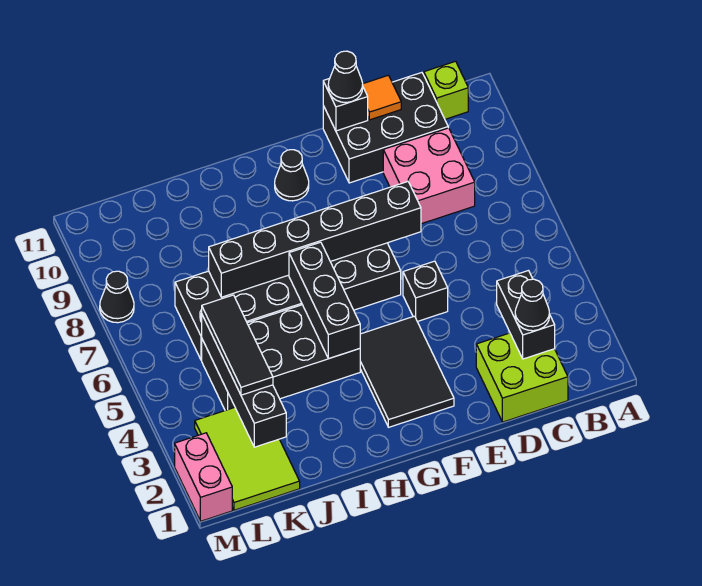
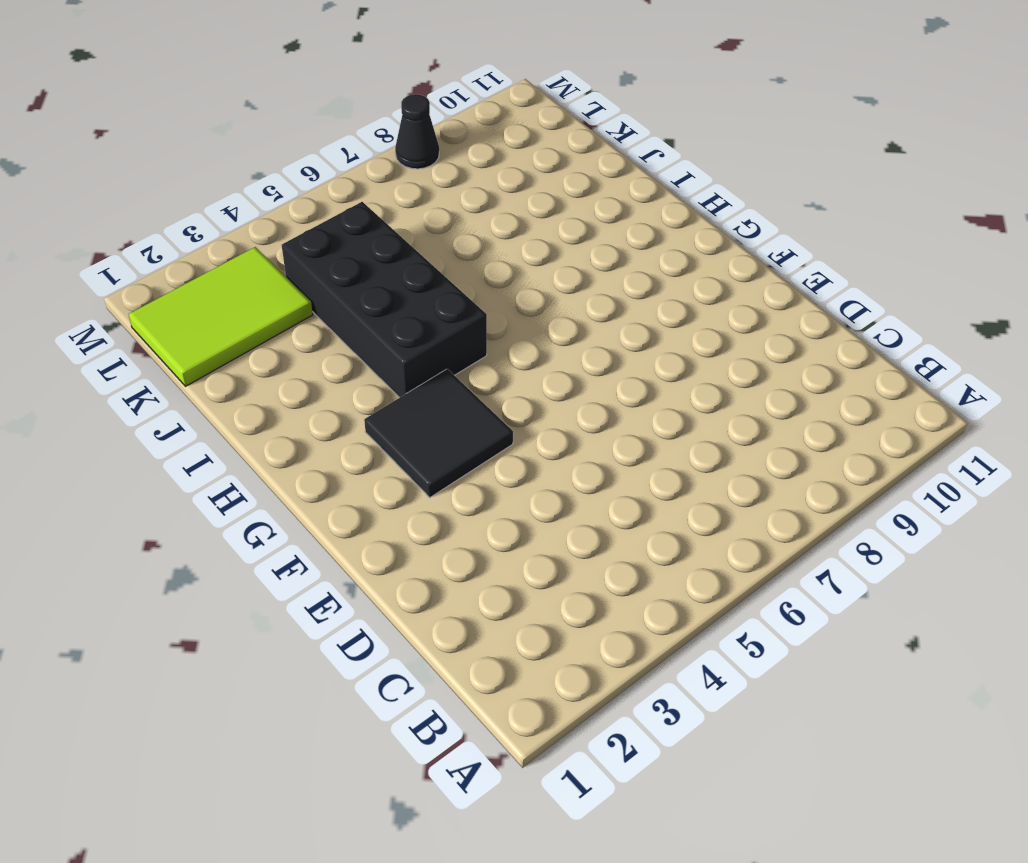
black 2x2 tile [364,369,513,498] -> black 2x3 tile [360,316,454,427]
none -> lime 1x1 brick [424,61,468,119]
none -> lime 2x2 brick [476,333,568,422]
none -> pink 2x2 brick [383,128,475,224]

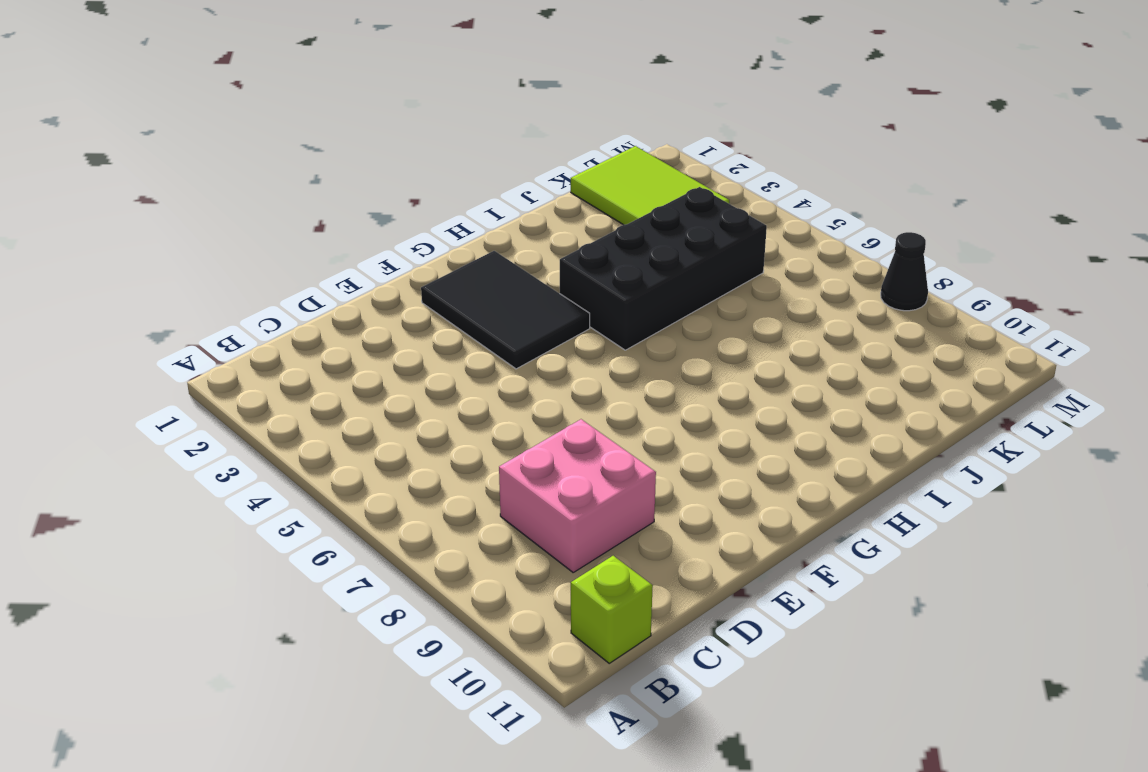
none -> lime 2x2 brick [476,333,568,422]
none -> black 2x3 brick [323,73,448,183]
none -> black 1x1 brick [403,261,448,322]

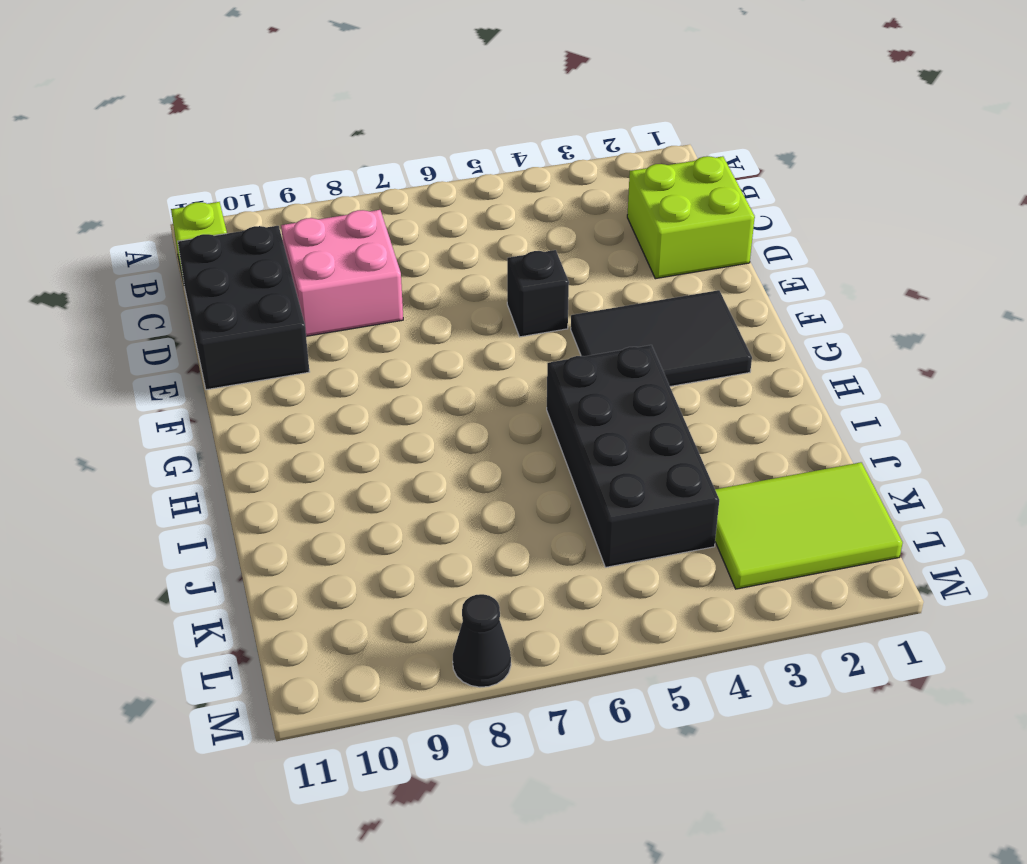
none -> black 2x6 brick [175,243,401,360]
none -> black 1x1 cone [275,150,309,201]
none -> pink 1x2 brick [175,433,232,521]

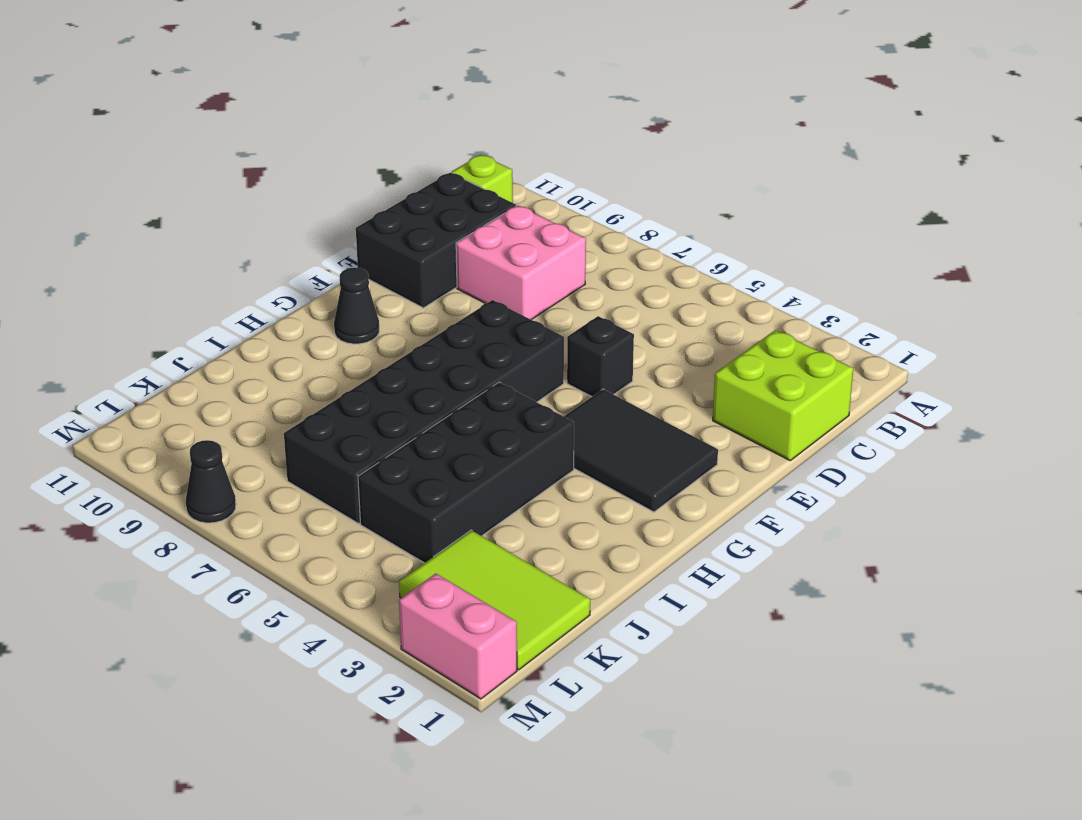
none -> black 1x2 brick [497,271,555,359]
none -> orange 1x1 tile [363,75,401,120]
none -> black 1x6 brick [209,182,421,297]

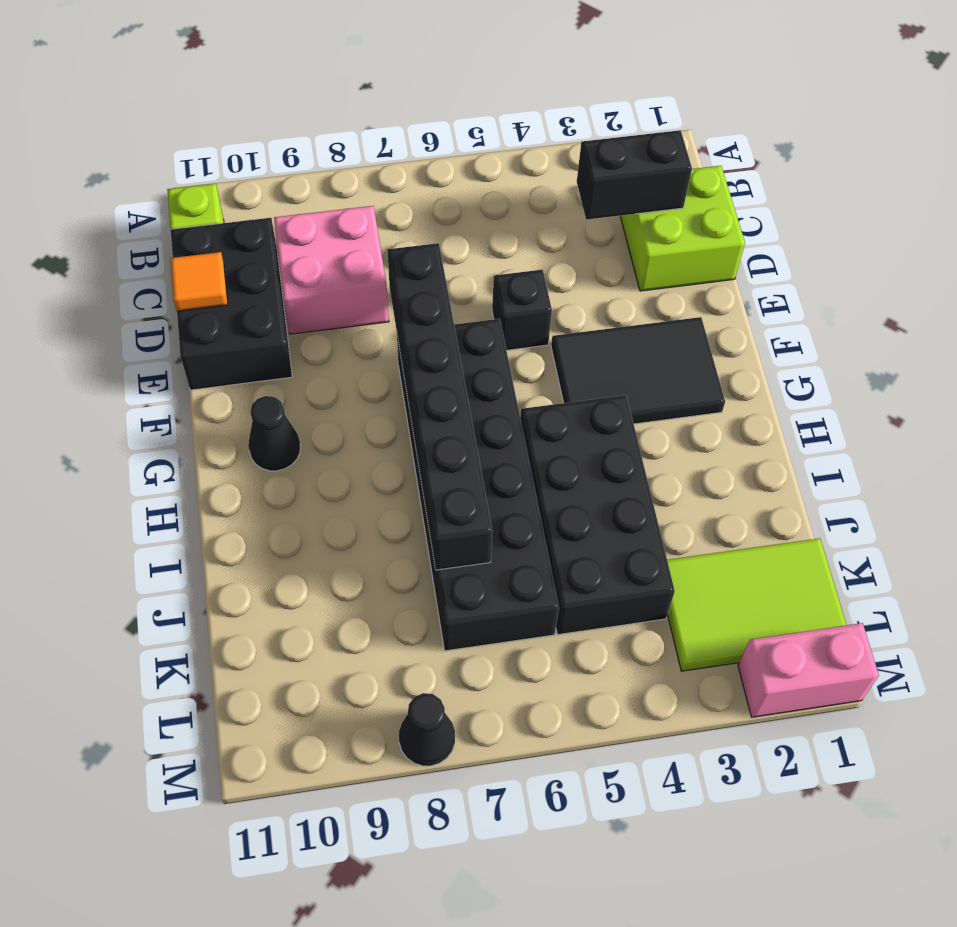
none -> black 1x1 brick [323,79,368,131]
none -> black 1x3 brick [289,242,360,359]
none -> black 1x4 brick [202,315,286,447]

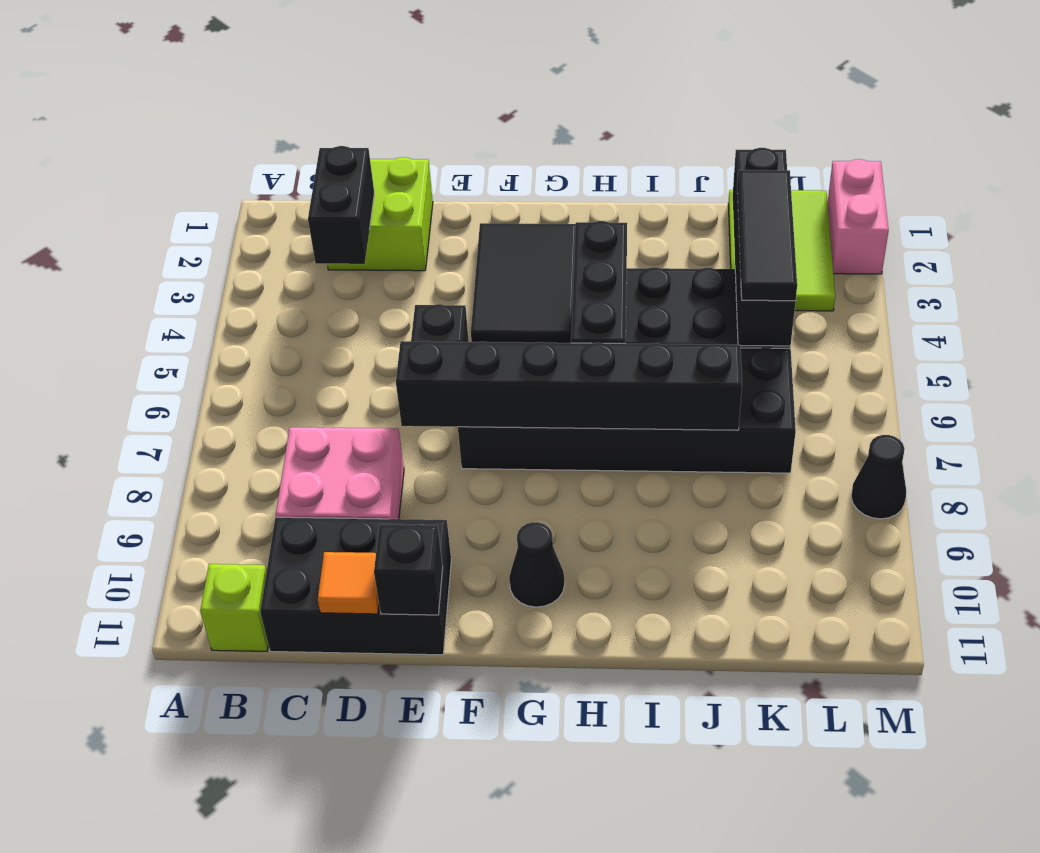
none -> black 1x1 cone [515,279,549,331]
none -> black 1x1 cone [328,51,363,102]

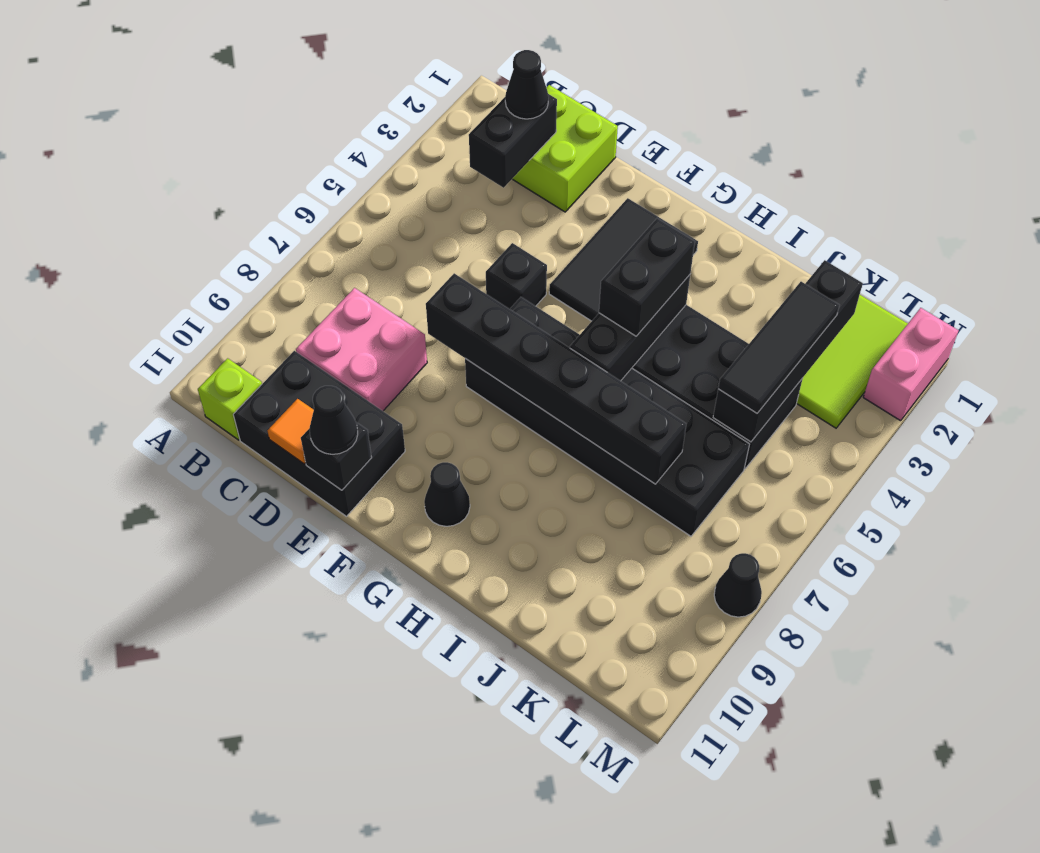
black 1x2 brick [599,218,695,336] -> none

